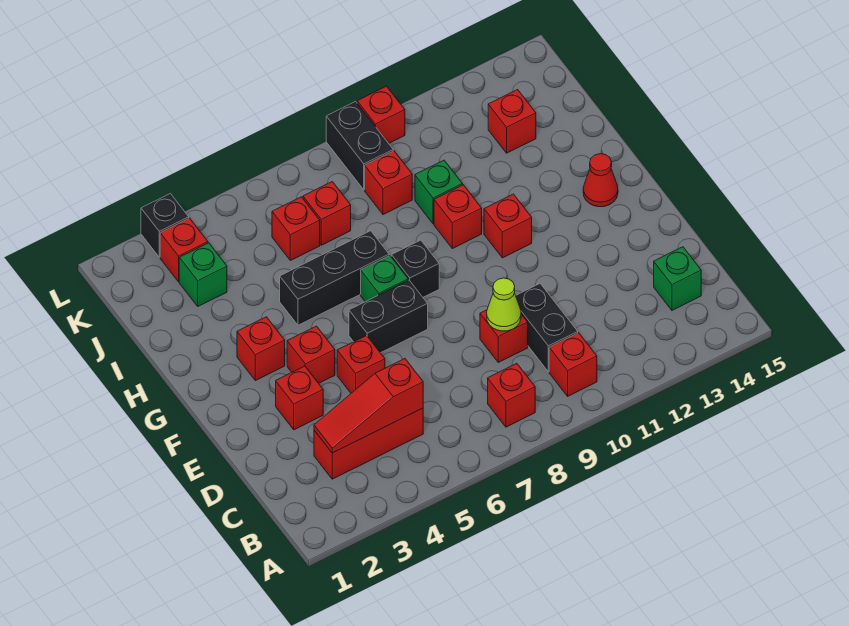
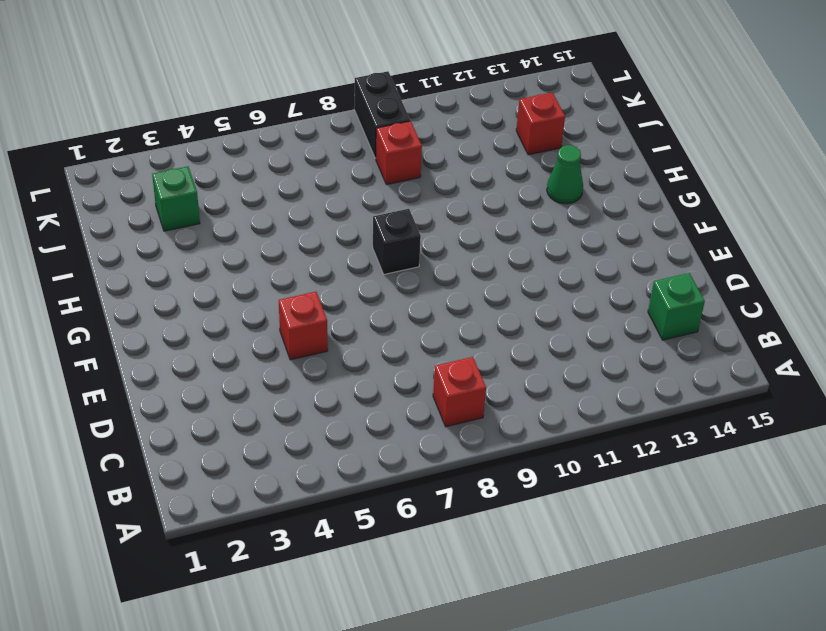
green 1x1 cone [547,145,583,204] -> none
none -> red 1x1 brick [549,333,597,396]
none -> red 1x3 brick [314,408,423,479]
none -> black 1x2 brick [516,284,578,372]

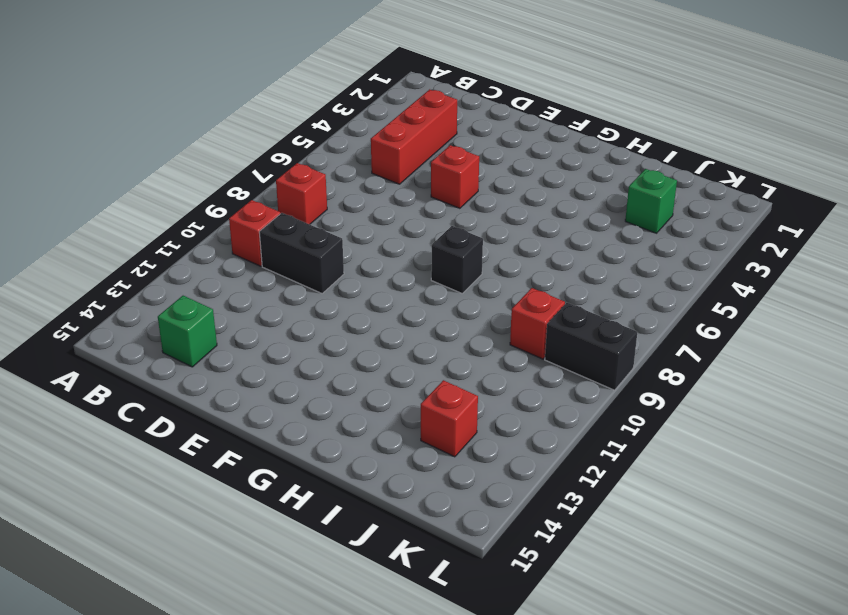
none -> red 1x1 brick [480,310,528,362]
none -> red 1x1 brick [276,366,323,430]
none -> red 1x1 brick [287,326,335,383]

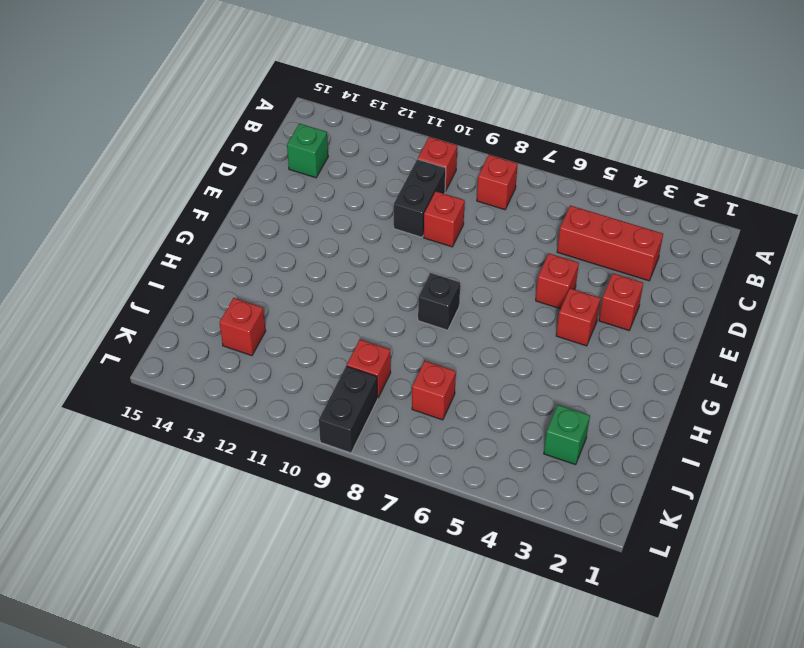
none -> black 1x2 brick [349,280,428,353]
none -> red 1x1 brick [237,317,285,381]
none -> green 1x1 brick [361,256,408,302]

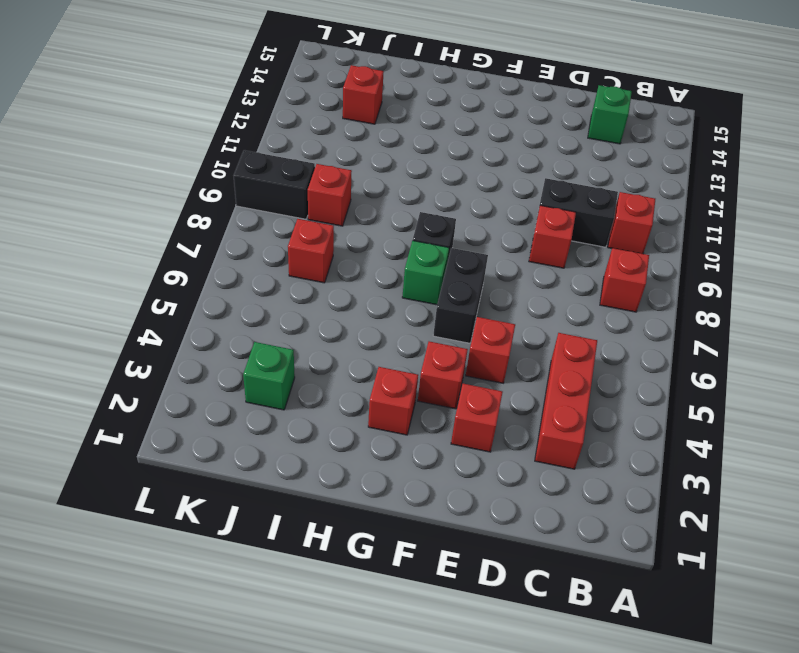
none -> red 1x1 brick [484,194,532,258]
none -> red 1x1 cone [583,154,618,207]
none -> black 1x3 brick [280,231,389,325]

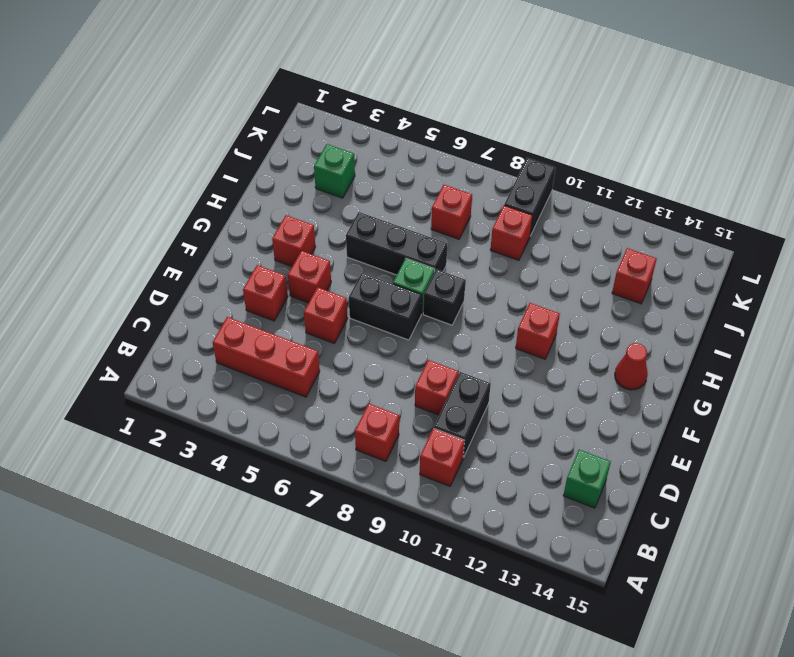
none -> red 1x1 brick [434,185,482,249]
none -> green 1x1 brick [415,160,463,224]
none -> red 1x1 brick [272,197,320,261]

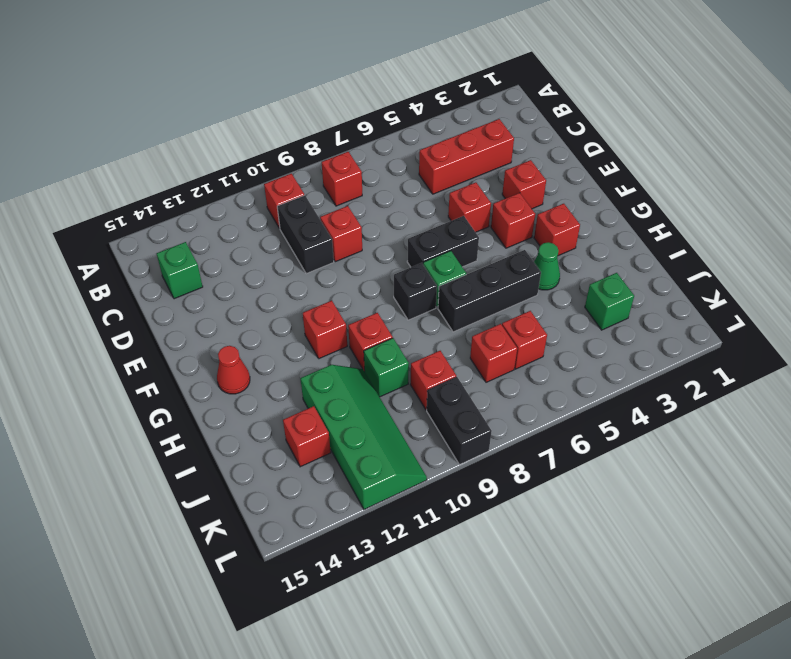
green 1x1 cone [534,242,560,290] -> none
green 2x4 slope [300,365,427,509] -> none
none -> red 1x1 brick [160,218,208,282]
none -> black 1x1 brick [141,194,189,257]
none -> red 1x1 brick [357,86,405,143]

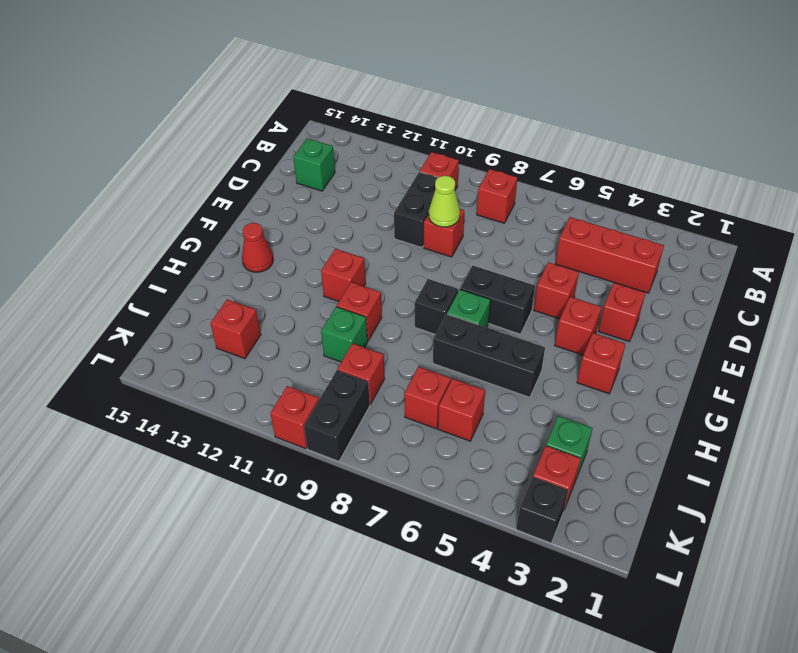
none -> red 1x3 slope [314,359,423,453]

